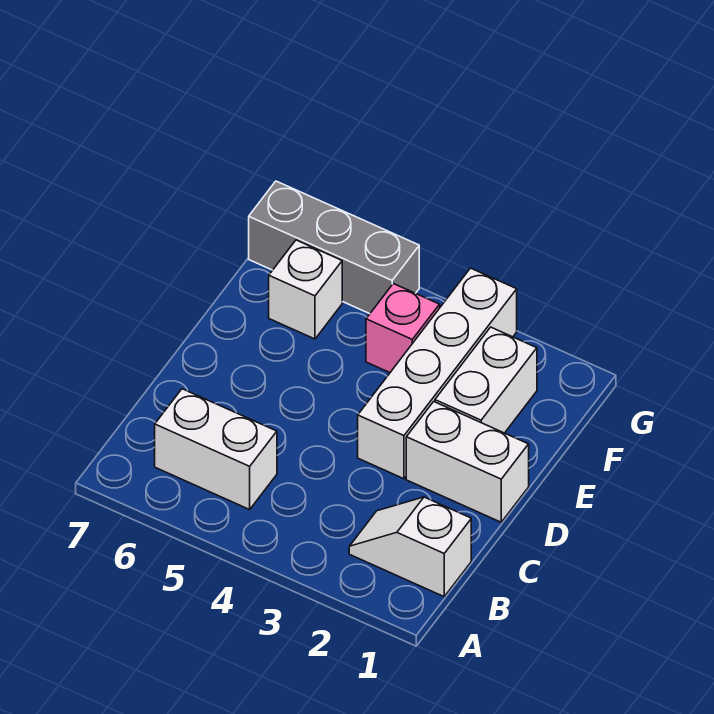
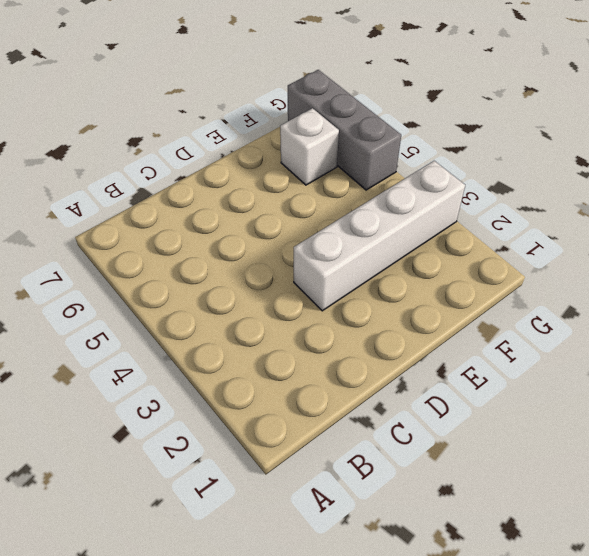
none -> white 1x2 slope [349,497,471,596]
none -> white 1x2 brick [155,389,277,509]

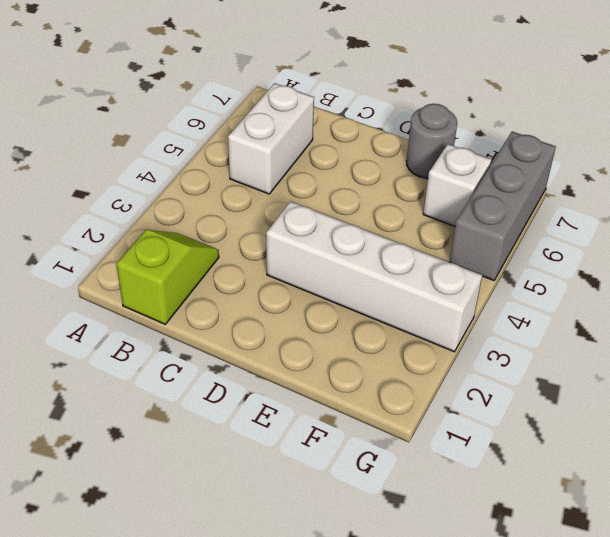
lime 1x2 slope [117,230,219,324] -> white 1x2 slope [349,497,471,596]
grey 1x1 round brick [406,104,457,179] -> none
none -> white 1x2 brick [406,402,529,522]
none -> white 1x2 brick [435,327,537,433]

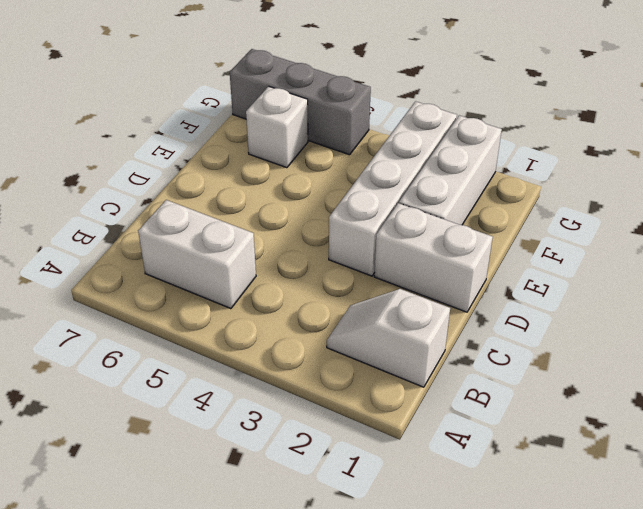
white 1x3 brick [399,115,502,225] -> white 1x2 brick [435,327,537,433]
none -> pink 1x1 brick [366,284,440,373]

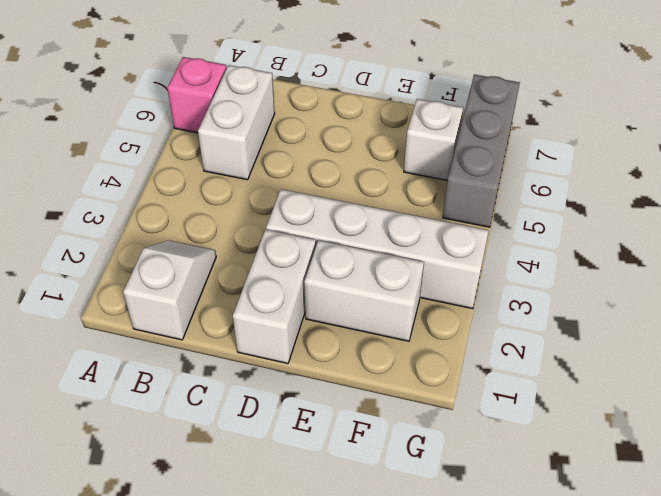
pink 1x1 brick [167,57,227,133] -> pink 1x1 brick moved to [366,284,440,373]

